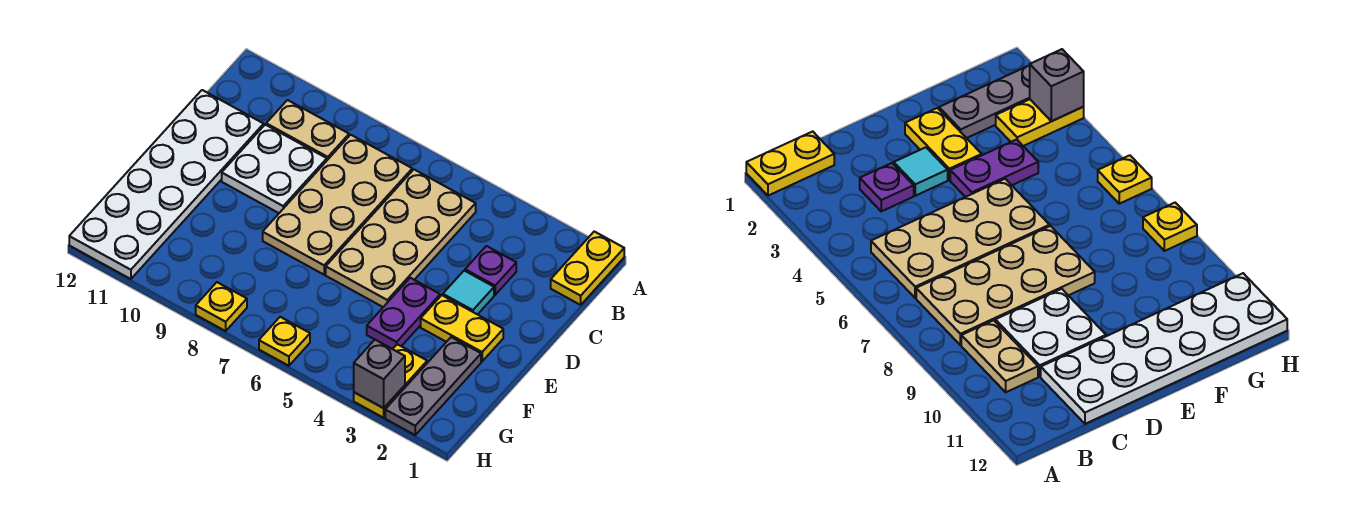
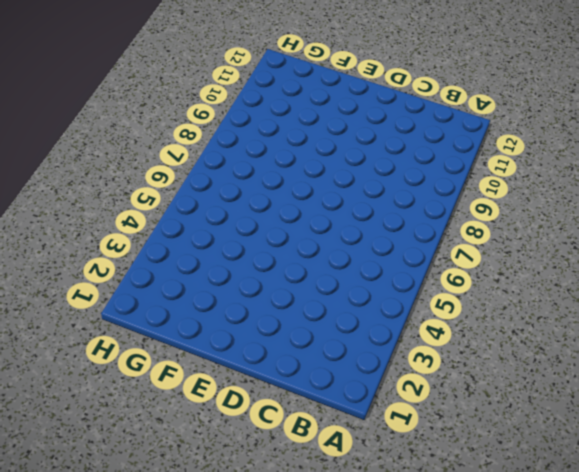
none -> yellow 1x2 plate [551,232,624,305]
none -> tan 2x4 plate [326,170,476,307]
none -> tan 2x4 plate [263,135,412,275]

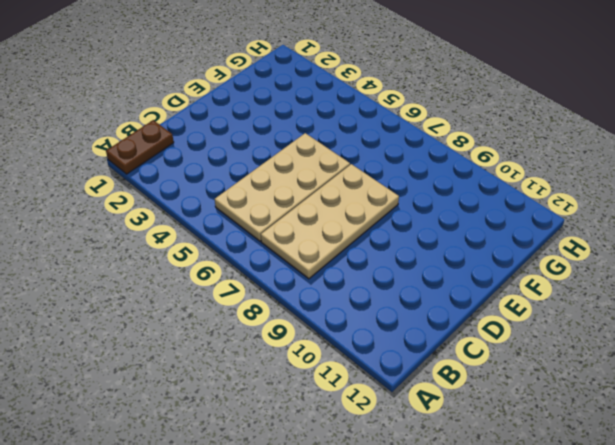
brown 1x2 plate [106,120,174,174] -> yellow 1x2 plate [551,232,624,305]
none -> tan 1x2 plate [266,100,349,160]
none -> purple 1x1 plate [465,246,516,295]
none -> white 2x2 plate [222,125,327,213]

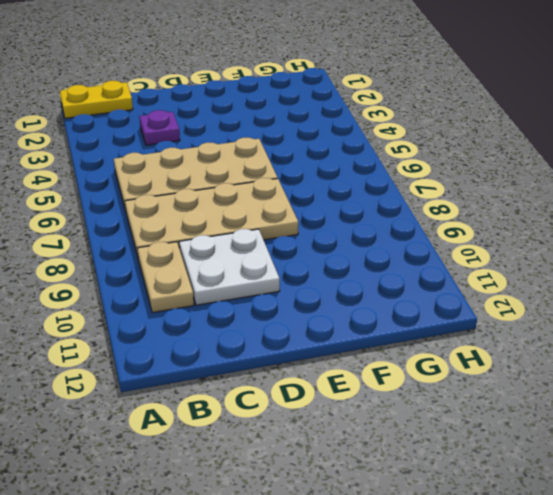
none -> white 2x6 plate [69,90,264,279]
none -> cyan 1x1 tile [443,271,494,315]
none -> yellow 1x2 plate [421,295,503,361]

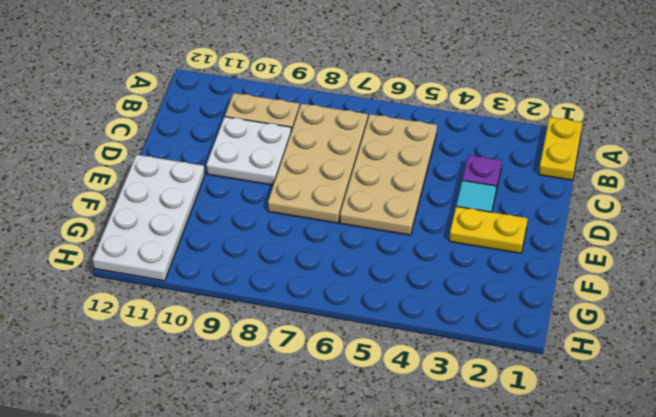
white 2x4 plate [93,155,205,281] -> white 2x6 plate [69,90,264,279]
none -> purple 1x2 plate [367,278,440,349]
none -> grey 1x3 plate [385,337,481,435]
none -> yellow 1x2 plate [354,344,427,418]

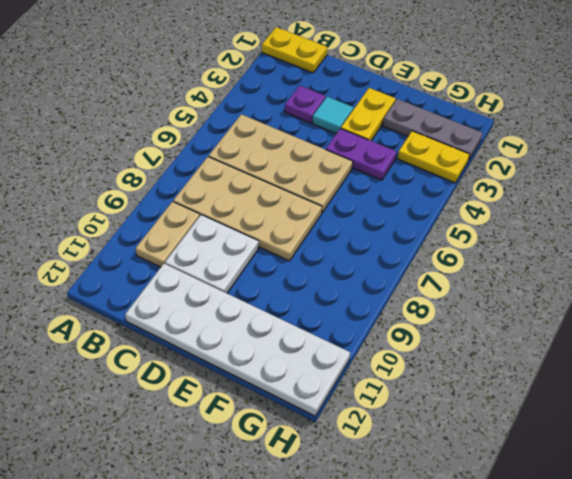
none -> yellow 1x1 plate [259,317,310,366]
none -> yellow 1x1 plate [196,282,247,331]
none -> grey 1x1 brick [354,340,405,408]

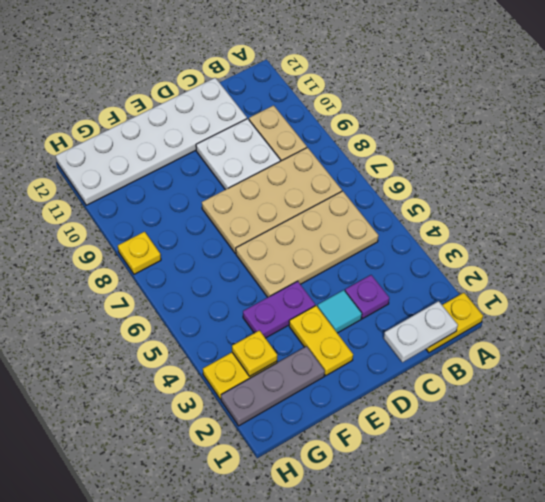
white 1x2 plate [384,301,458,362] -> none
yellow 1x1 plate [232,331,277,377] -> yellow 1x1 plate moved to [259,317,310,366]
none -> grey 1x1 brick [354,340,405,408]

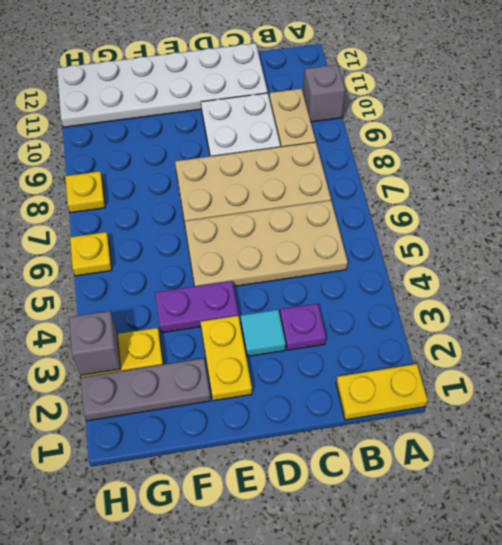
grey 1x1 brick [303,65,345,122] -> none

